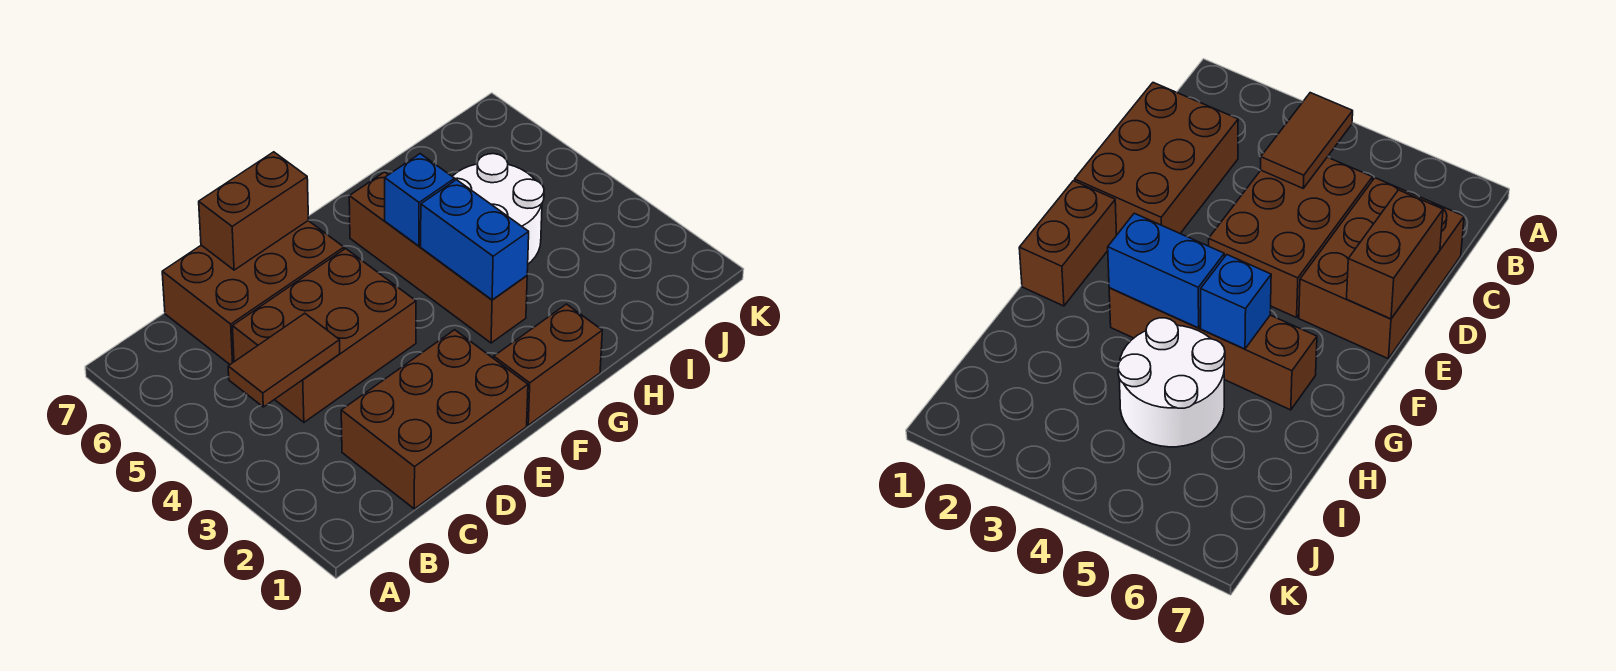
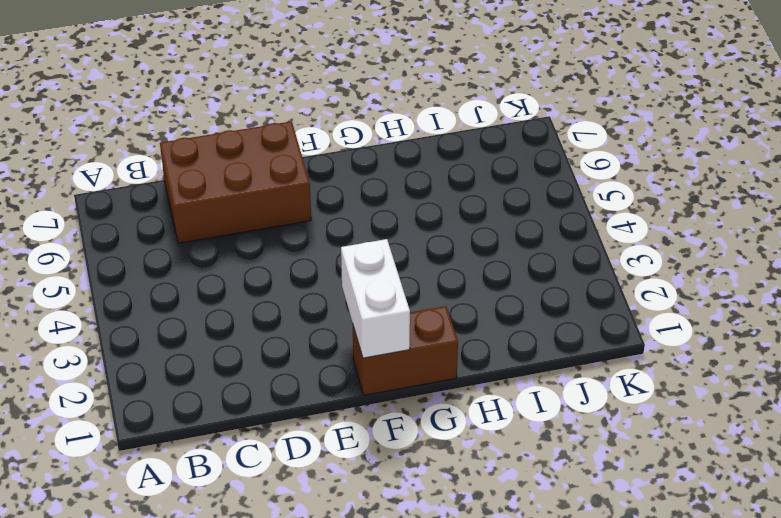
white 1x2 brick [341,239,410,358] -> none
none -> brown 2x3 brick [341,330,528,509]
none -> brown 2x3 brick [232,249,416,422]

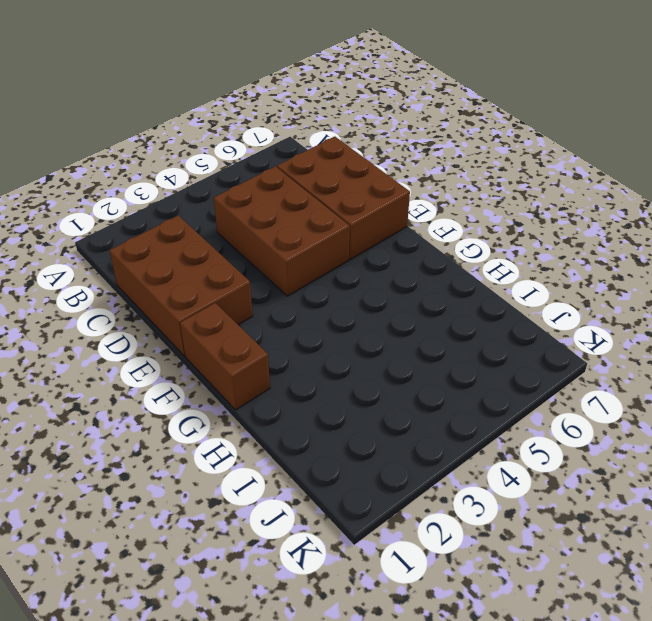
none -> brown 1x4 brick [349,172,527,343]
none -> white 2x2 round brick [452,154,544,264]

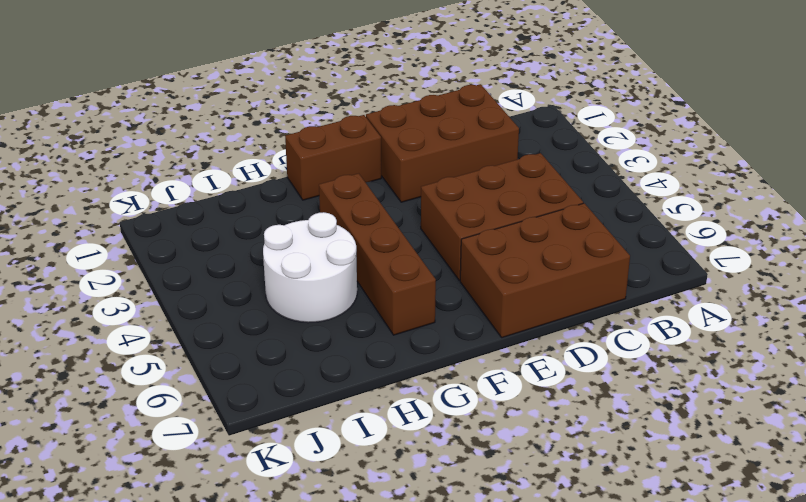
none -> brown 1x2 tile [228,313,340,407]
none -> brown 1x2 brick [199,152,309,270]

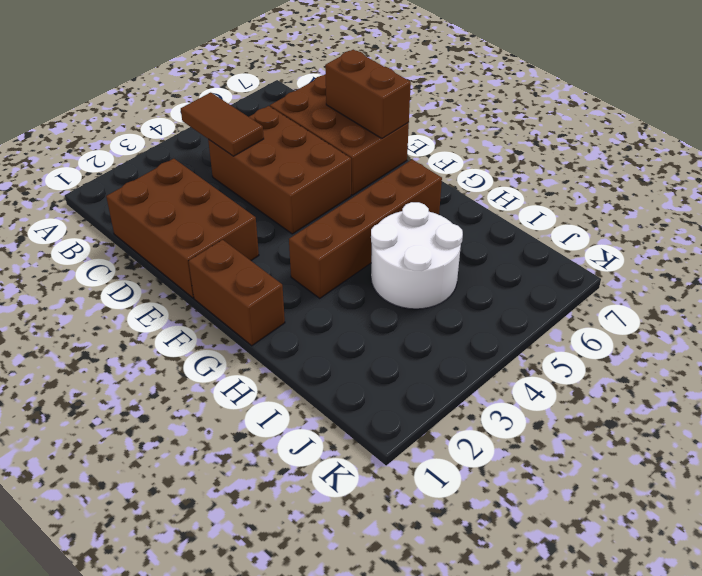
none -> blue 1x2 brick [421,180,529,300]
none -> blue 1x1 brick [385,154,455,246]

